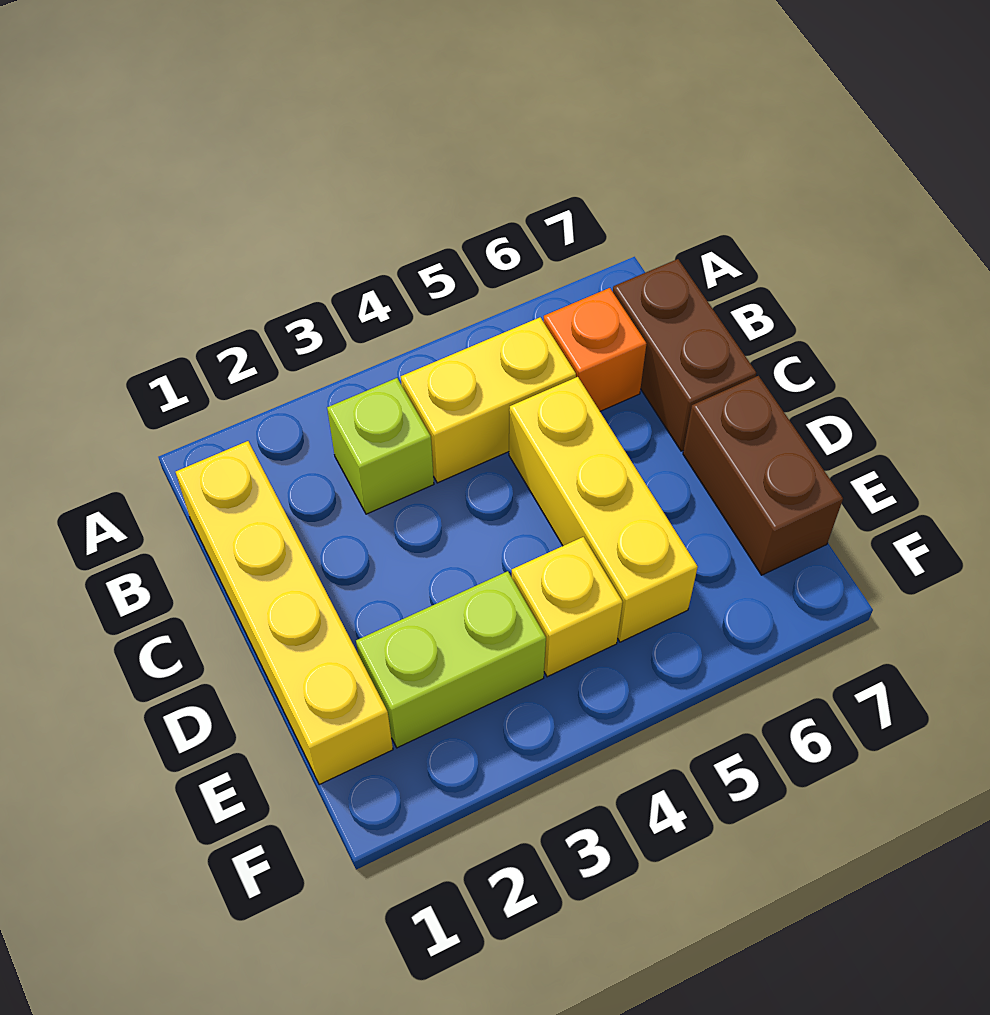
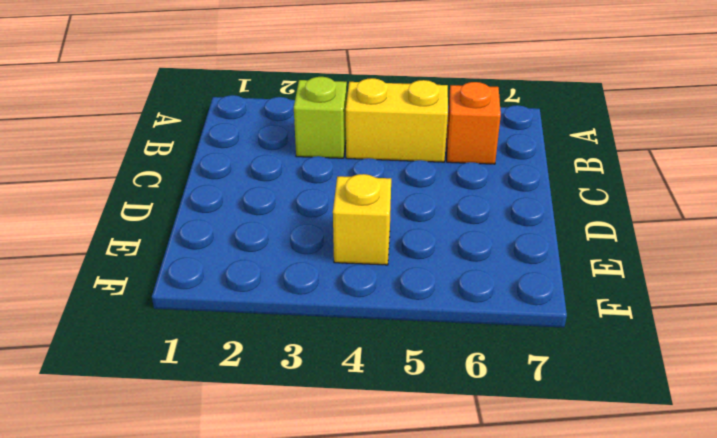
none -> yellow 1x4 brick [176,441,393,785]
none -> brown 1x2 brick [613,259,756,451]

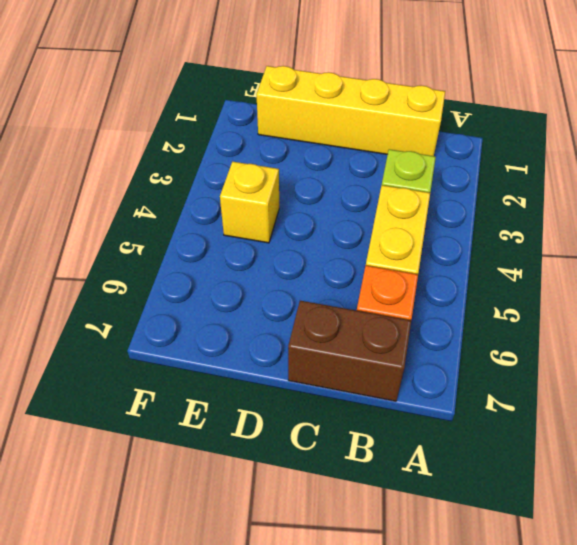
none -> yellow 1x3 brick [509,377,698,642]
none -> brown 1x2 brick [683,376,843,575]

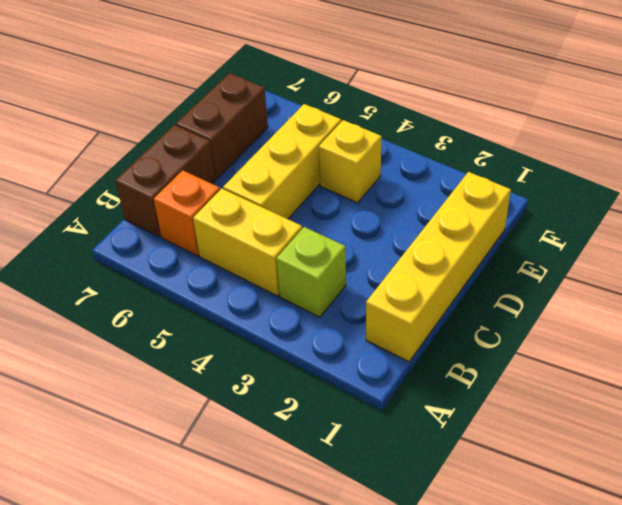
none -> lime 1x2 brick [356,571,546,748]

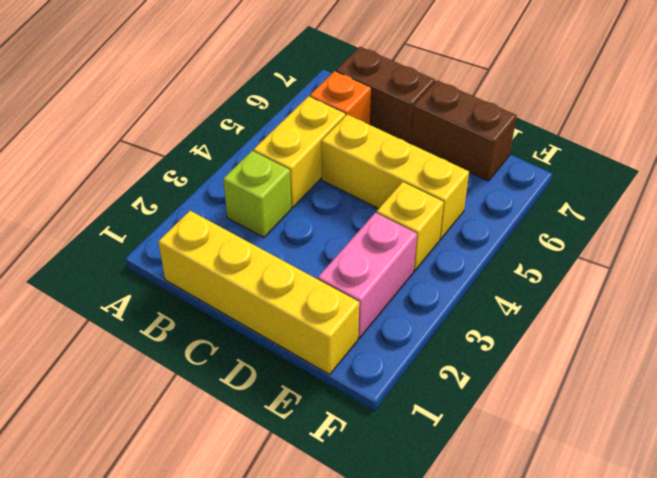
pink 1x2 brick [318,213,417,338] -> lime 1x2 brick [356,571,546,748]

